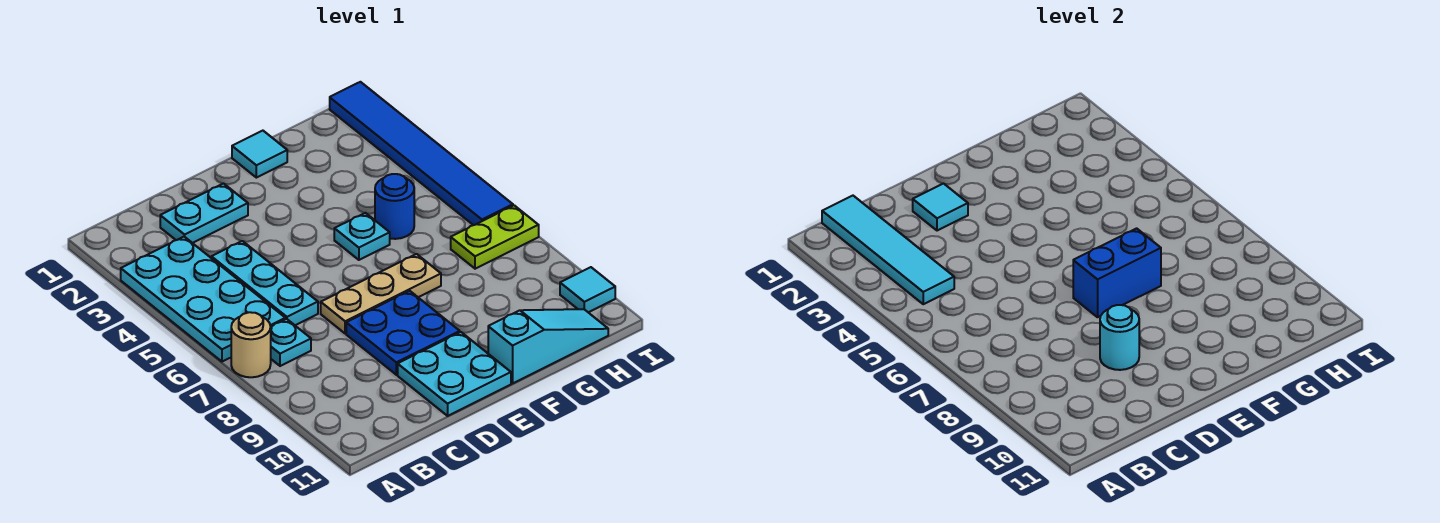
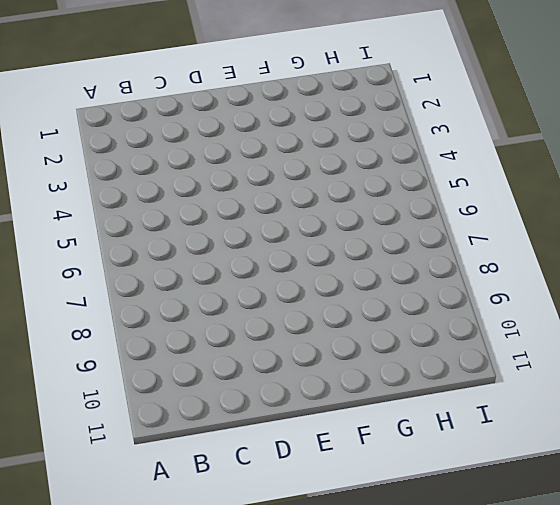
none -> cyan 2x4 plate [121,237,285,362]
none -> tan 1x1 round brick [231,312,271,377]
none -> cyan 1x1 plate [271,319,311,366]

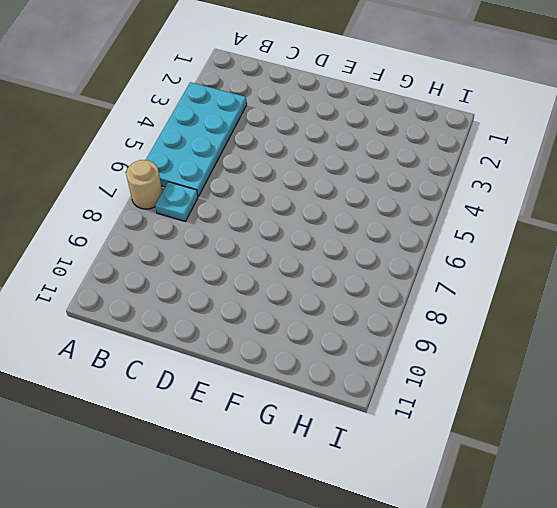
none -> cyan 1x2 plate [160,184,248,243]
none -> cyan 1x3 plate [211,241,318,325]
none -> tan 1x3 plate [321,254,441,334]

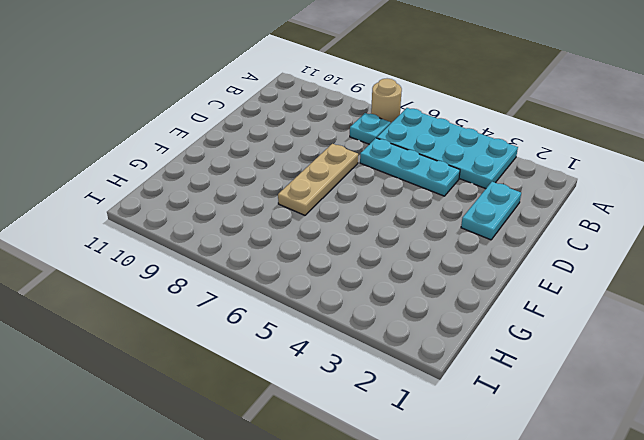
none -> blue 2x2 plate [346,291,460,375]
none -> cyan 2x2 plate [398,332,511,416]
none -> cyan 1x1 tile [232,131,287,178]

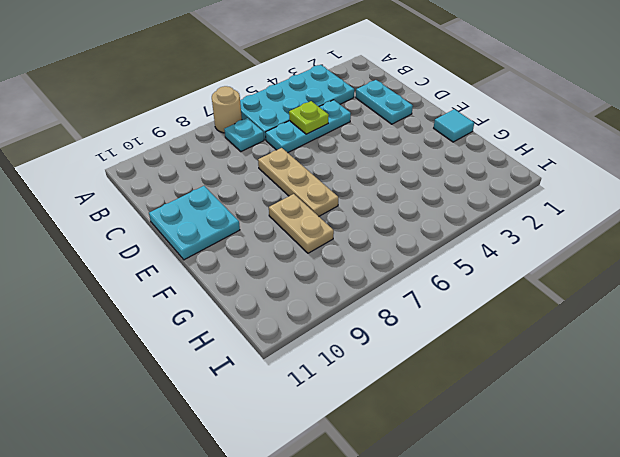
lime 1x1 plate [289,101,329,134] -> none
tan 1x2 plate [269,194,334,253] -> none
none -> blue 2x2 plate [346,291,460,375]
none -> cyan 1x1 plate [334,213,390,260]
none -> cyan 1x3 slope [488,309,608,383]

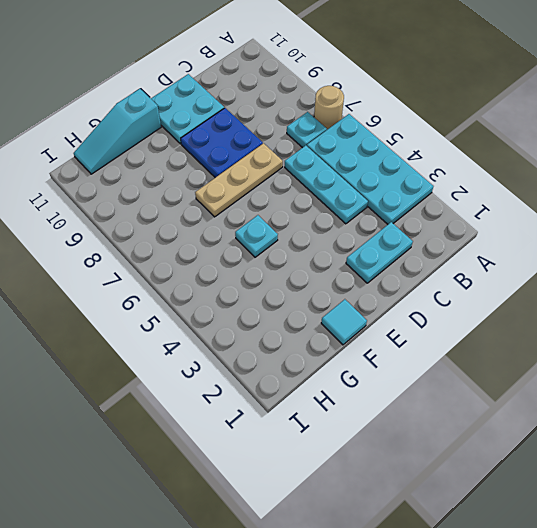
none -> blue 1x1 round brick [375,174,414,239]
none -> lime 1x2 plate [451,205,539,269]
none -> blue 1x6 tile [330,82,513,225]

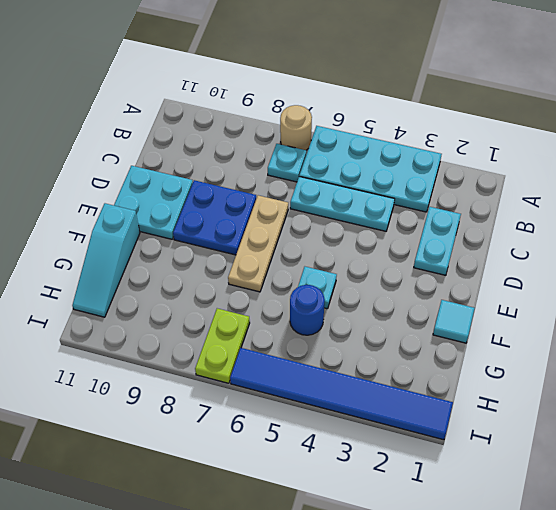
none -> cyan 1x1 tile [560,267,615,312]
none -> cyan 1x4 tile [822,196,954,304]
none -> cyan 1x1 tile [913,184,968,231]

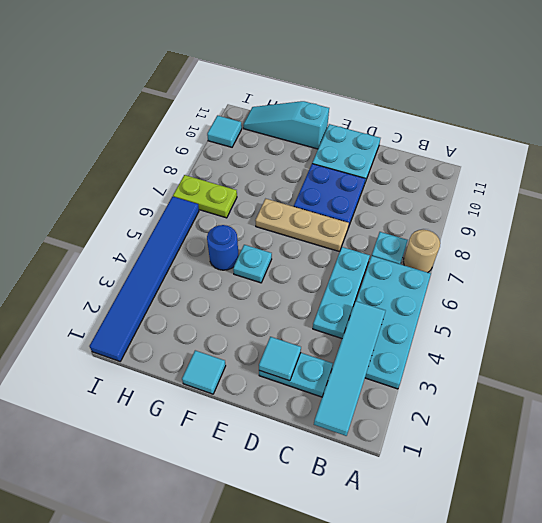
none -> cyan 1x1 round brick [1100,305,1139,370]
none -> blue 1x2 brick [1073,228,1161,317]

